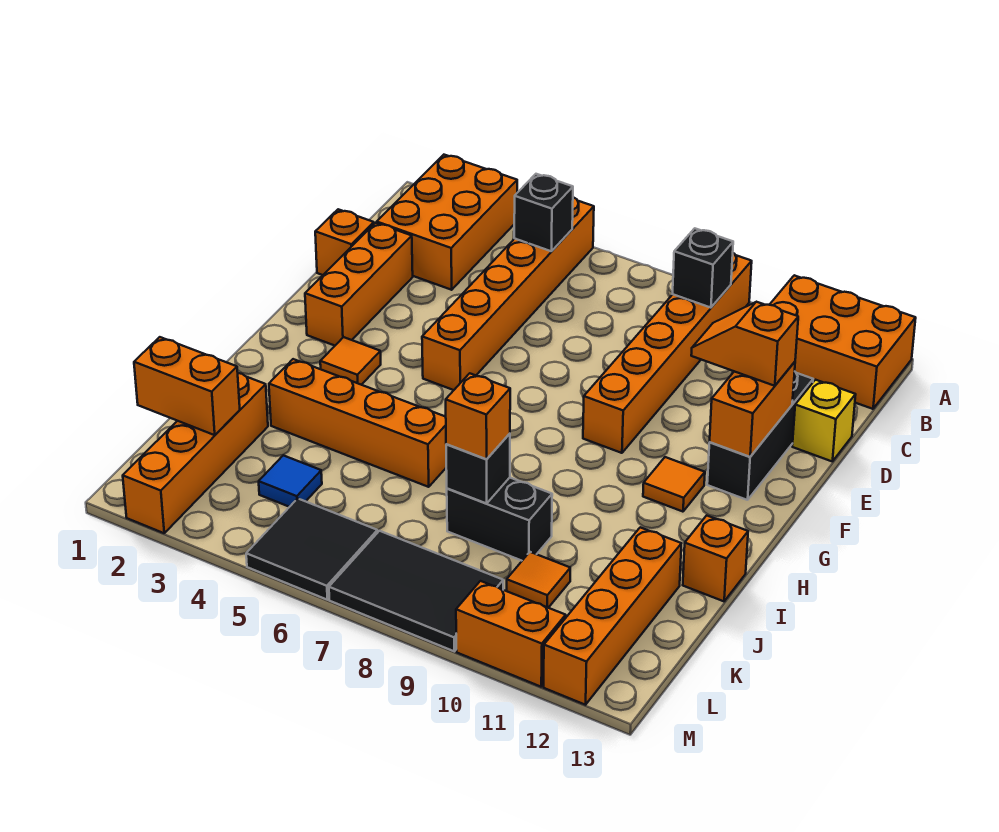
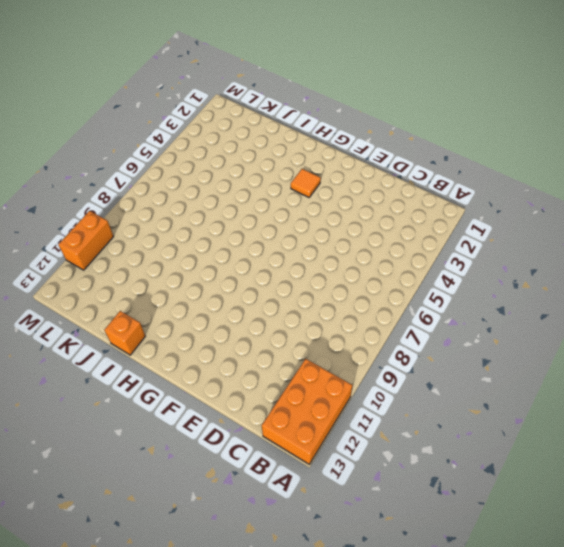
none -> orange 2x3 brick [377,155,517,290]
none -> orange 1x6 brick [422,197,594,390]
none -> orange 1x6 brick [583,253,752,453]

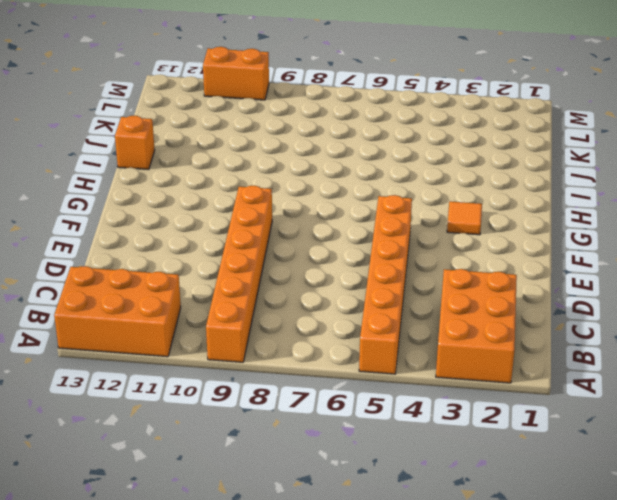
none -> orange 1x1 brick [315,209,374,275]
none -> orange 1x3 brick [305,223,413,346]
none -> black 1x3 brick [707,372,813,500]

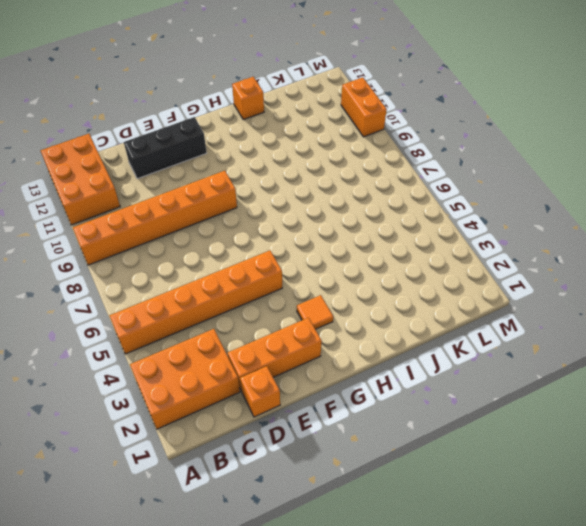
none -> yellow 1x1 brick [792,380,856,461]
none -> orange 1x1 tile [643,457,705,512]
none -> orange 1x4 brick [269,359,446,487]

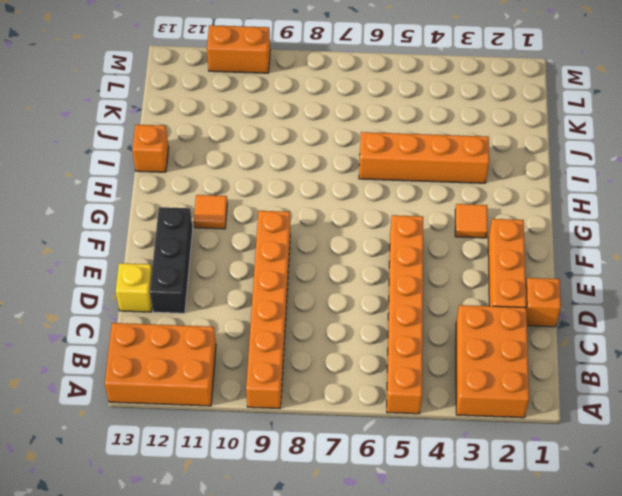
none -> orange 1x4 brick [123,373,268,533]
none -> black 1x2 brick [447,478,552,561]
none -> orange 1x4 brick [544,527,681,705]

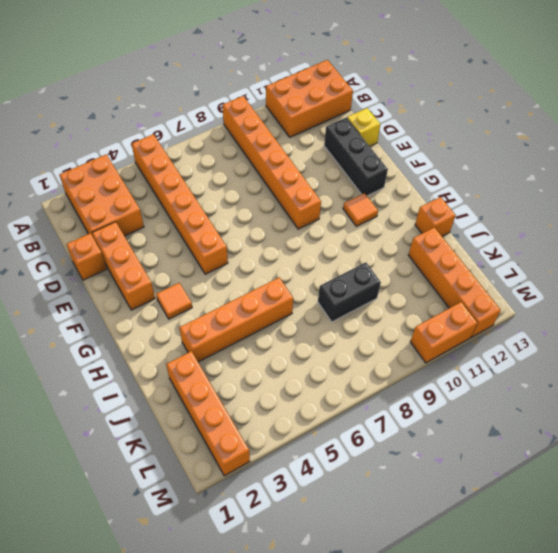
none -> blue 1x1 tile [259,455,322,507]
none -> orange 1x1 tile [507,552,570,608]
none -> black 2x2 tile [246,498,378,600]

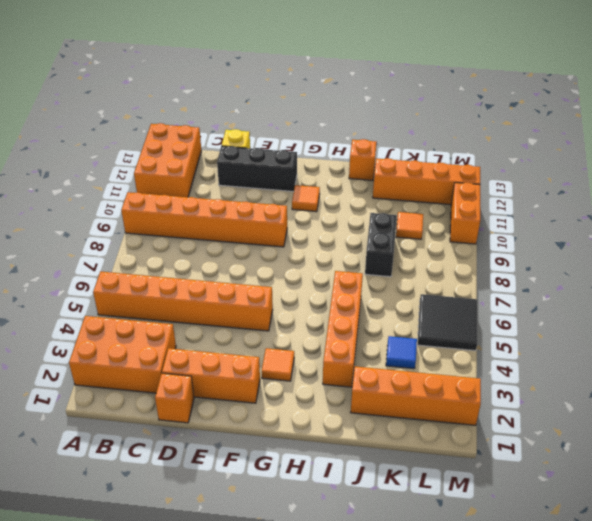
none -> black 2x3 tile [329,531,503,651]
none -> black 1x1 brick [514,174,573,251]
none -> black 1x1 brick [673,228,733,308]

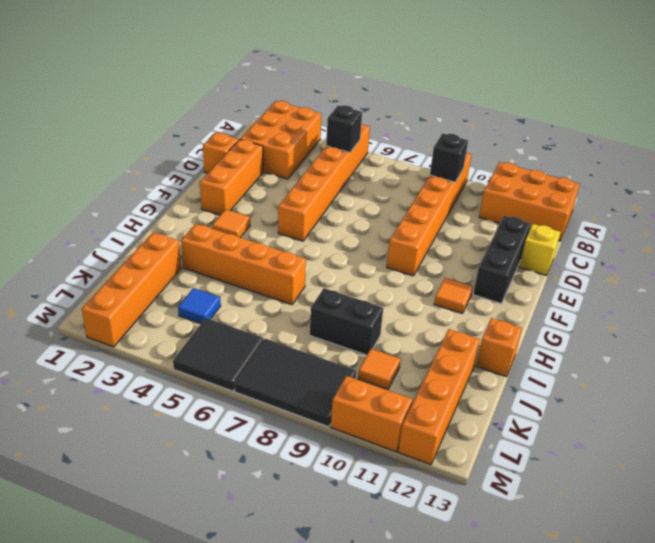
none -> orange 1x2 brick [710,362,795,457]
none -> black 1x1 brick [446,434,510,503]
none -> orange 1x2 brick [134,337,240,435]

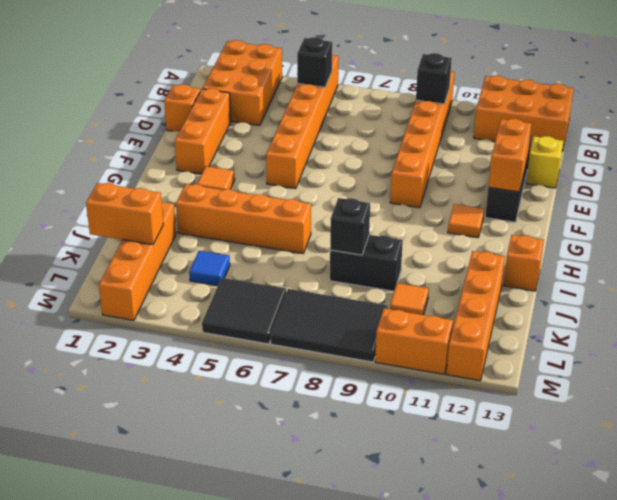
none -> orange 1x2 slope [691,302,798,386]
none -> orange 1x1 brick [446,373,510,459]

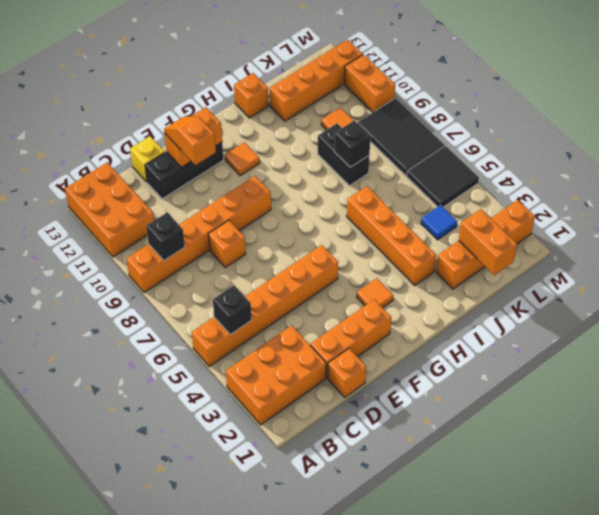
orange 1x1 brick [209,221,245,267] -> orange 1x1 brick moved to [446,373,510,459]
orange 1x2 slope [164,116,216,165] -> orange 1x2 slope turned to [691,302,798,386]

